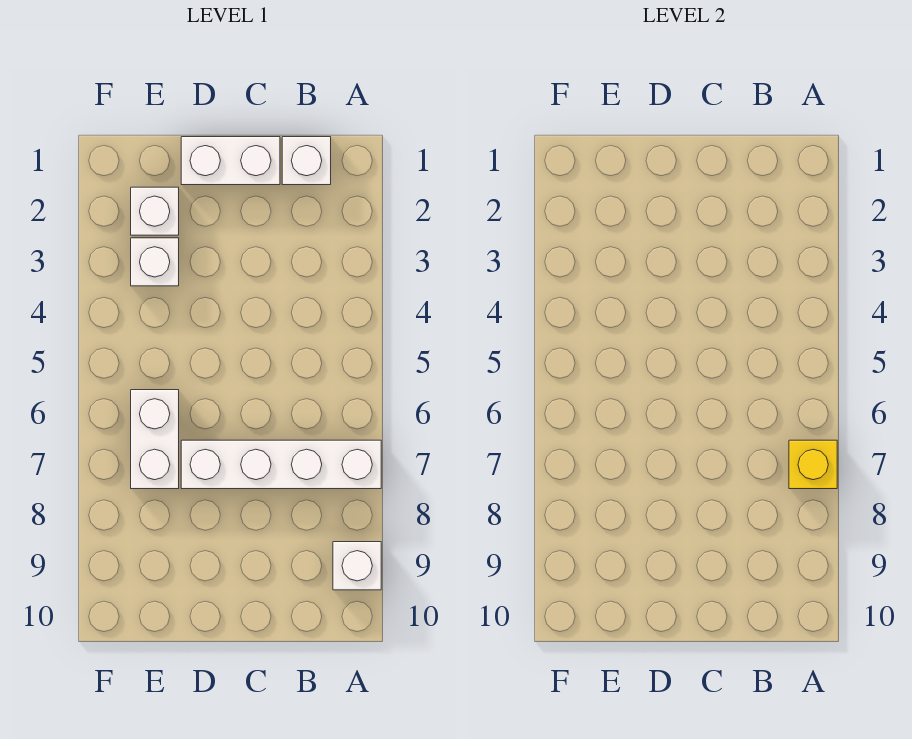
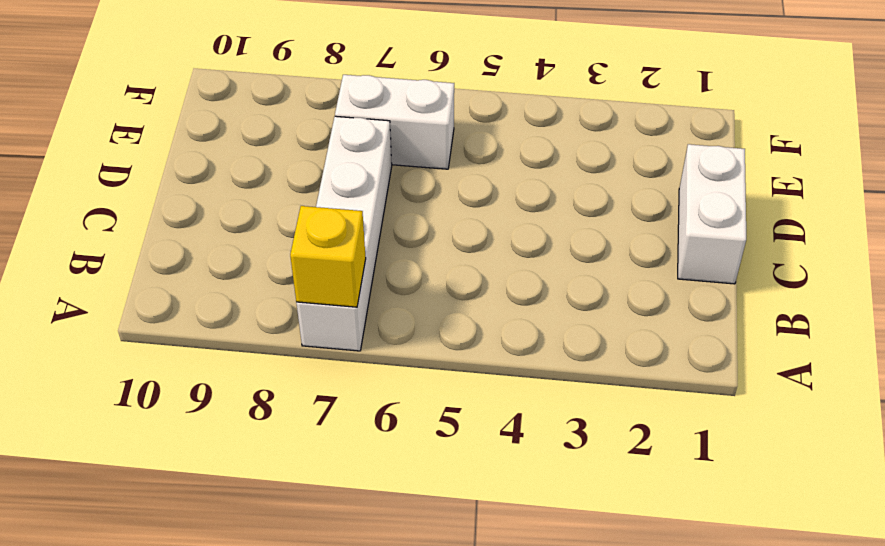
none -> white 1x1 brick [333,542,381,590]
none -> white 1x1 brick [282,137,331,185]

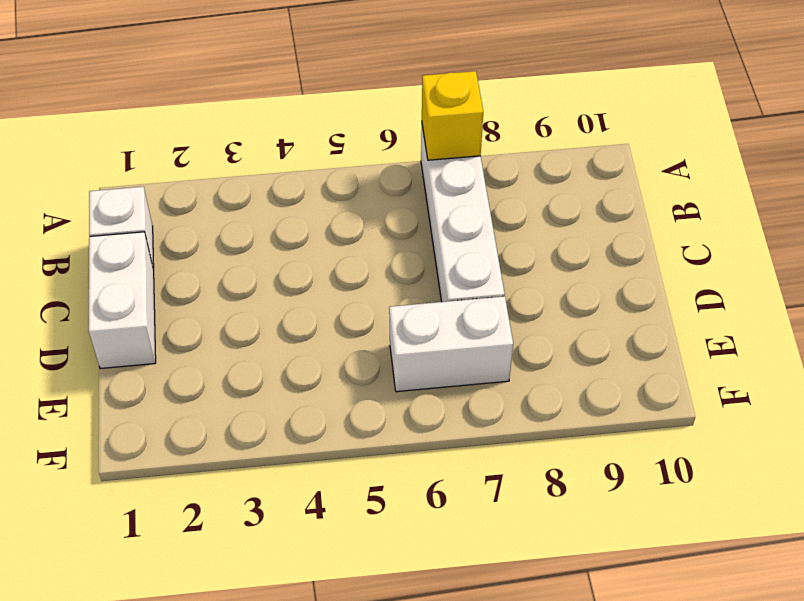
none -> white 1x1 brick [333,542,381,590]
none -> white 1x1 brick [131,187,179,235]

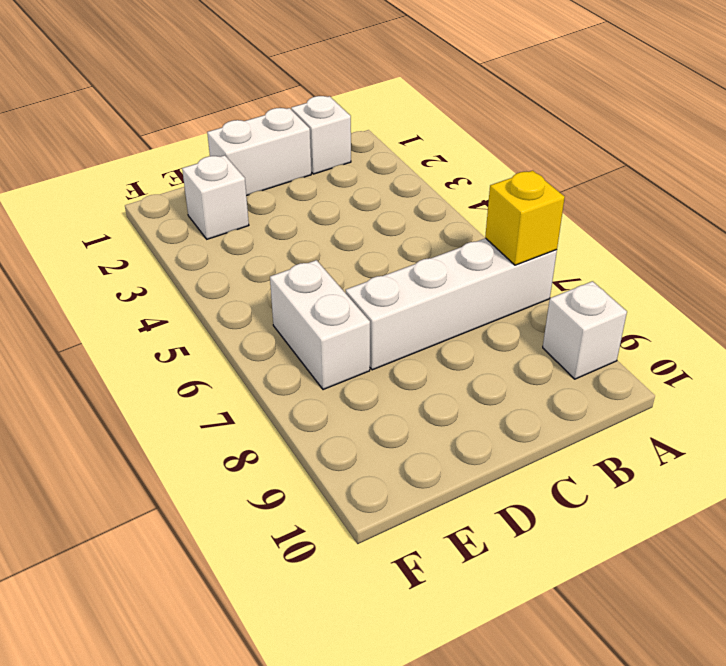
none -> white 1x1 brick [131,238,179,286]

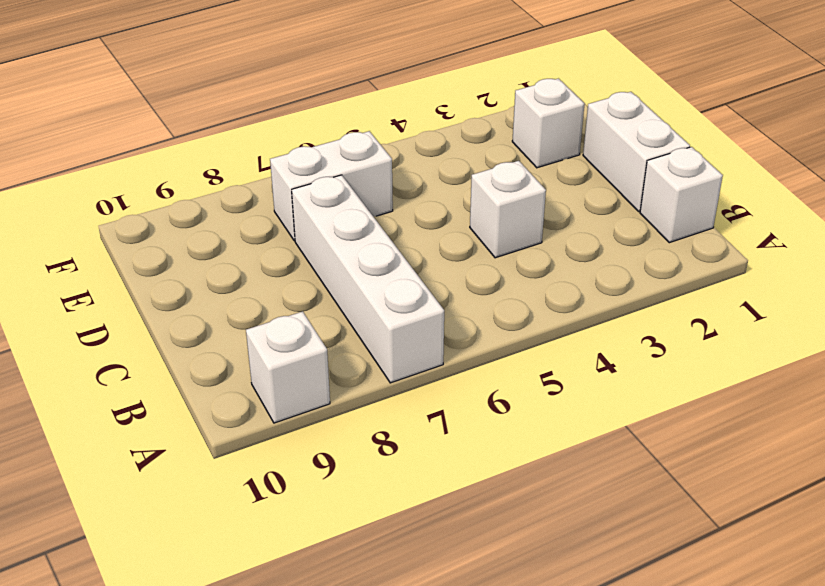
white 1x1 brick [470,161,546,258] -> white 1x1 brick moved to [131,238,179,286]
none -> yellow 1x1 brick [789,440,837,489]

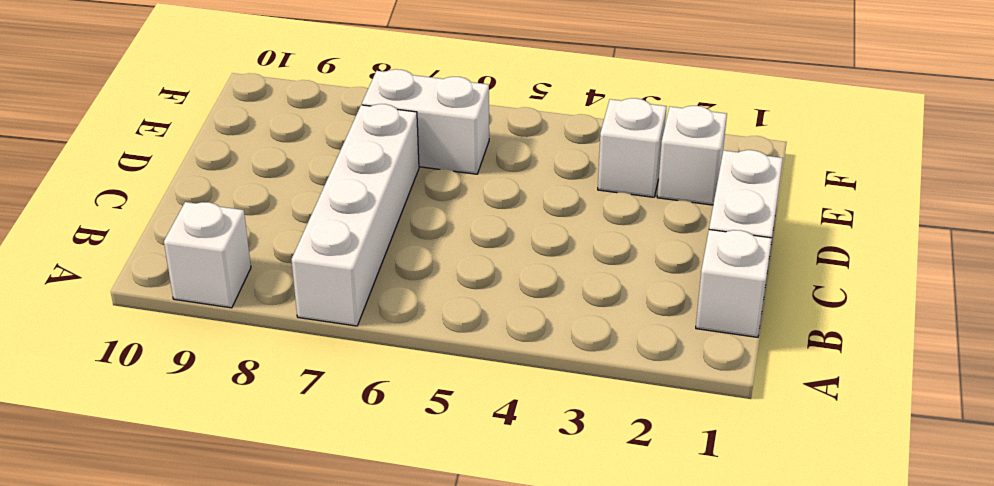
none -> yellow 1x1 brick [789,440,837,489]

